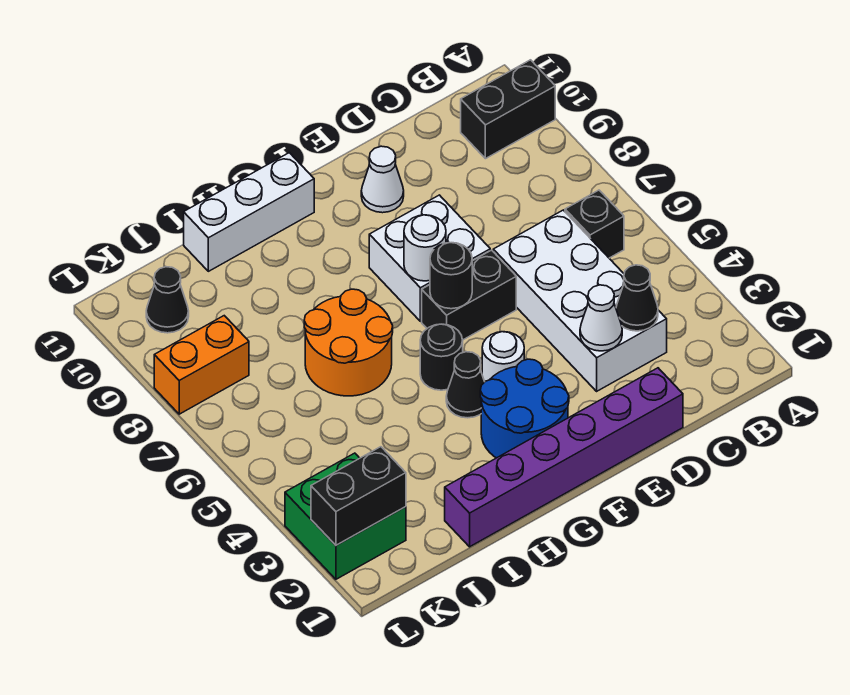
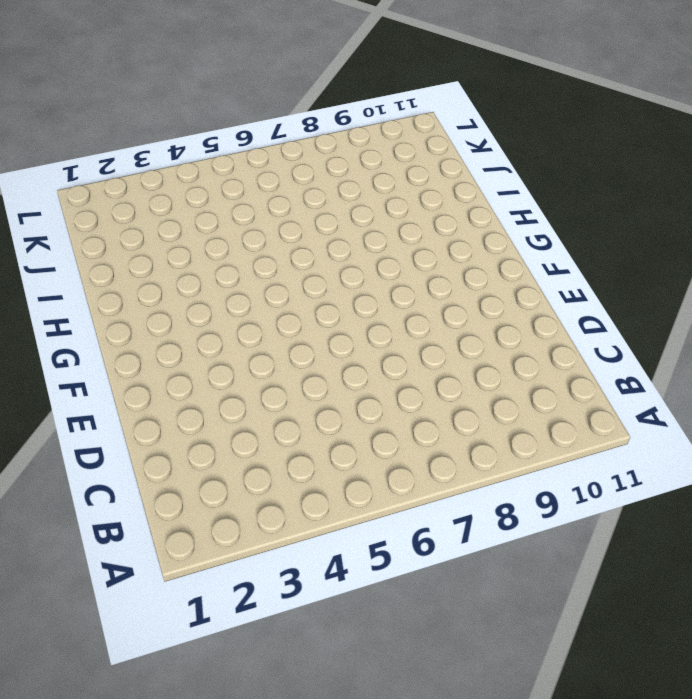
none -> black 1x2 brick [461,60,555,159]
none -> black 1x1 brick [565,190,624,258]
none -> white 2x4 brick [493,210,667,391]

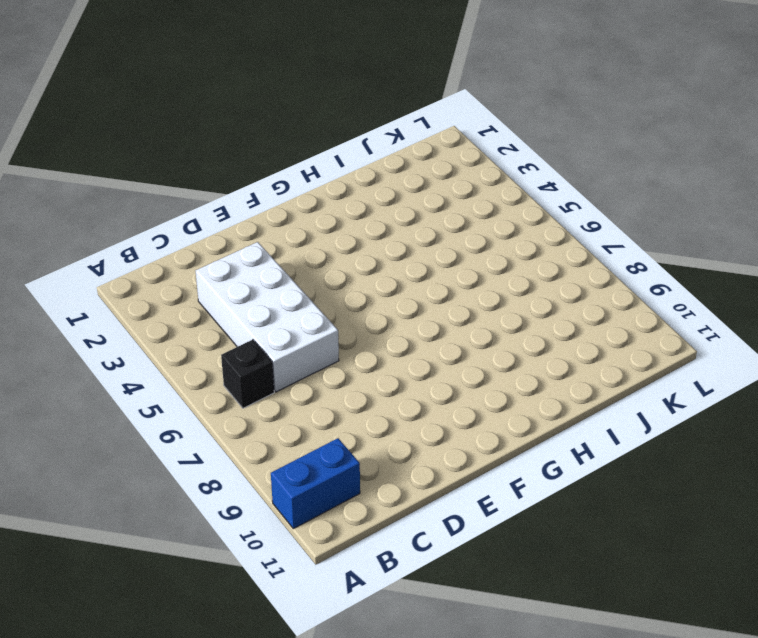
blue 1x2 brick [271,438,360,529] -> black 1x2 brick [461,60,555,159]
none -> purple 1x6 brick [445,368,683,547]
none -> black 1x2 brick [422,250,516,340]
none -> white 2x2 brick [369,195,490,321]

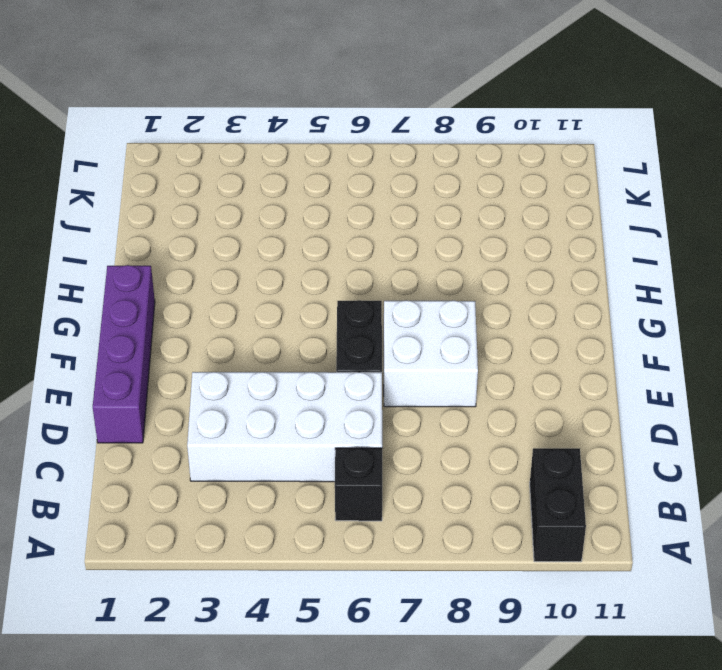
purple 1x4 brick [93,265,155,443] -> purple 1x6 brick [445,368,683,547]
none -> white 1x1 cone [361,146,404,213]
none -> blue 2x2 round brick [480,359,569,458]
none -> white 1x1 round brick [482,332,524,382]

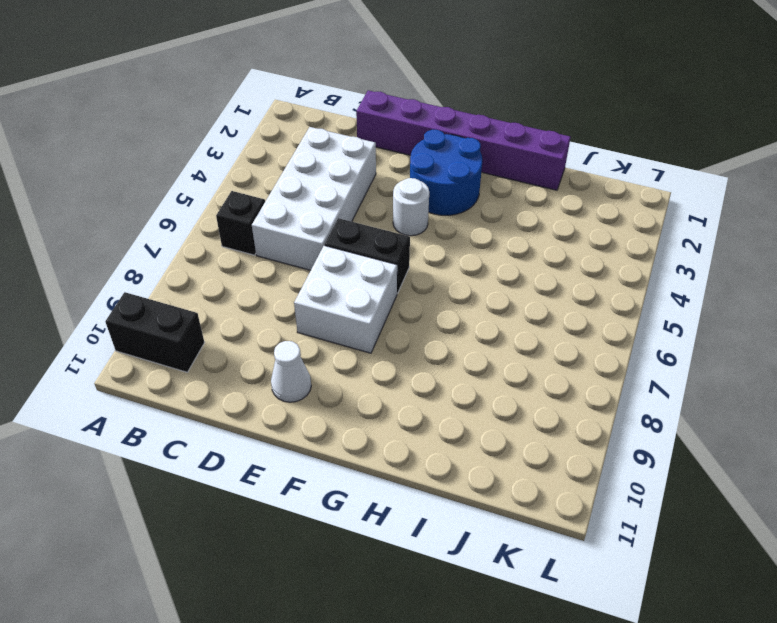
none -> black 1x1 cone [446,352,484,418]
none -> black 1x1 round brick [420,324,463,390]
none -> white 1x3 brick [184,153,314,271]

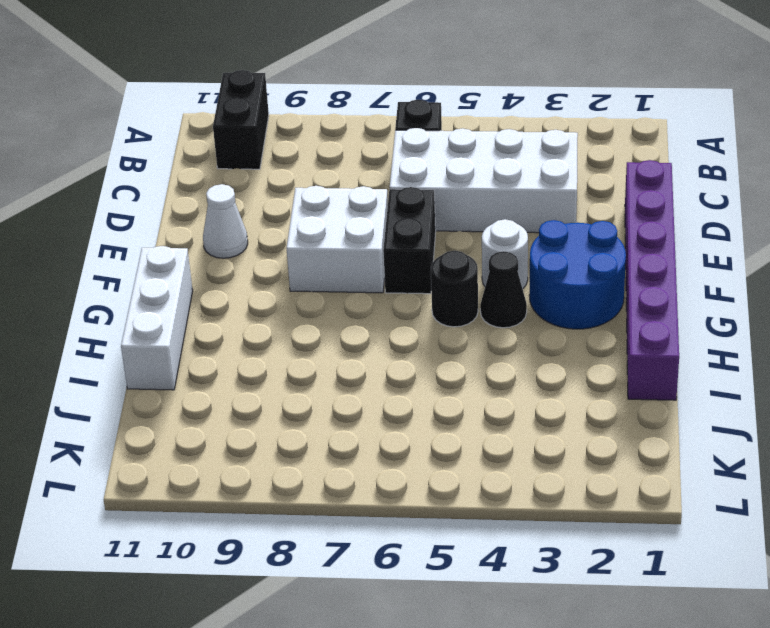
none -> orange 2x2 round brick [304,289,393,396]
none -> green 2x2 brick [285,453,406,579]
none -> orange 1x2 brick [154,316,249,414]

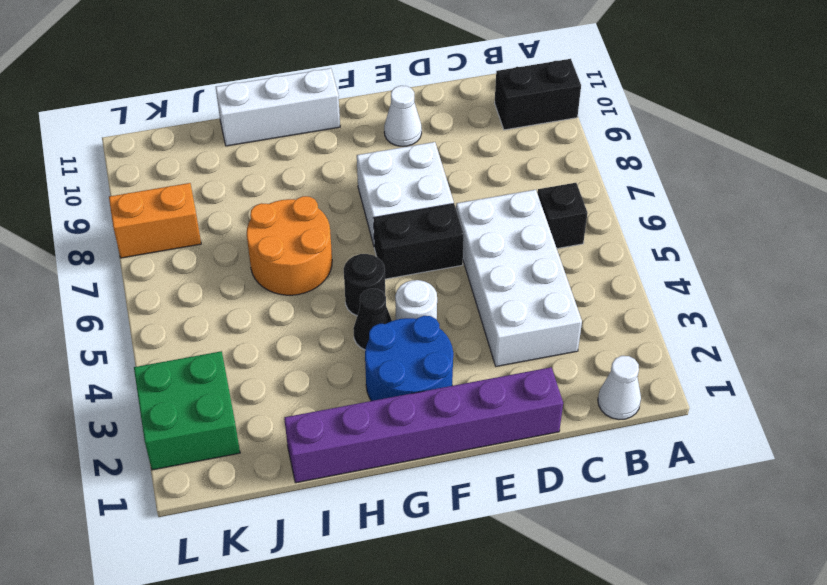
white 1x1 cone [598,356,641,420] -> white 1x1 cone moved to [580,285,622,351]
none -> black 1x1 cone [146,267,189,333]
none -> black 1x1 cone [616,265,658,331]
none -> black 1x1 round brick [430,243,472,309]

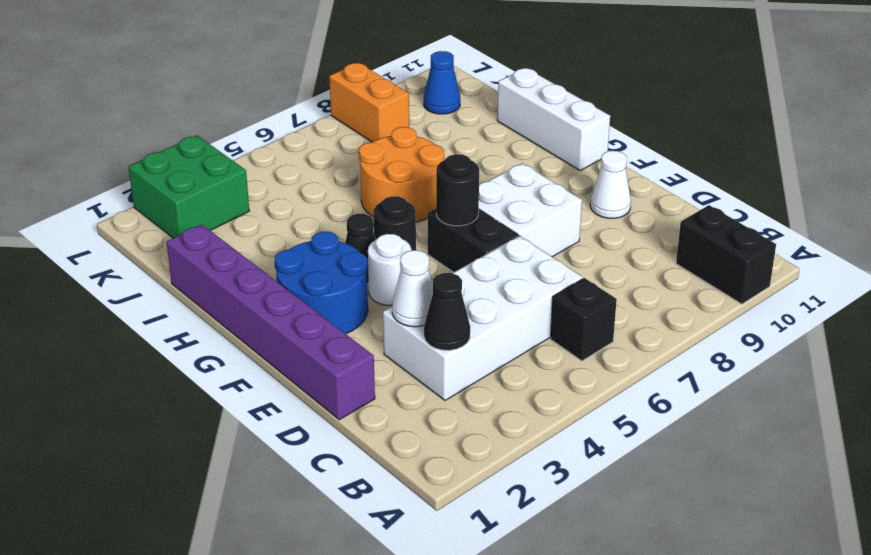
blue 1x1 cone [424,51,460,114] -> black 1x1 cone [146,267,189,333]
none -> white 1x1 round brick [404,215,446,281]
none -> black 1x2 brick [311,447,406,545]

